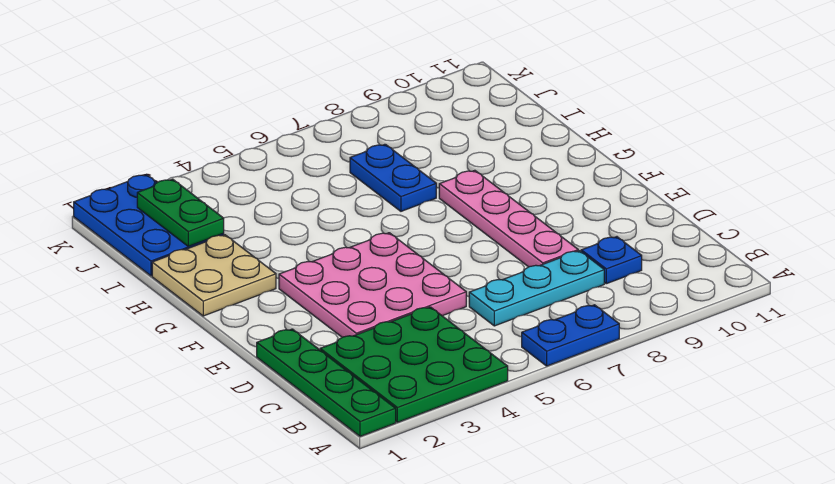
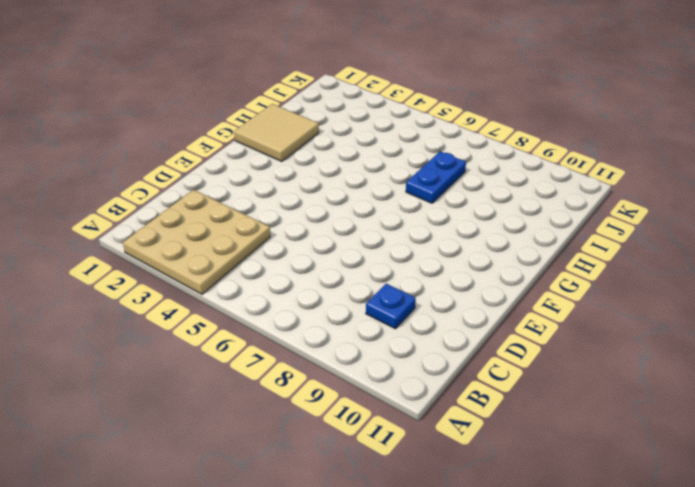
tan 3x3 plate [123,190,270,294] -> green 3x3 plate [320,307,508,422]
tan 2x2 tile [234,104,319,162] -> tan 2x2 plate [152,235,276,316]
none -> green 1x4 plate [257,329,396,436]
none -> blue 1x2 plate [522,305,619,366]

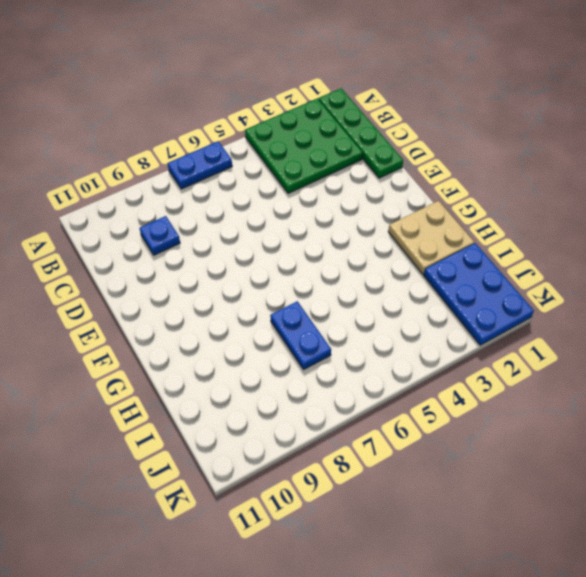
none -> cyan 1x3 plate [469,251,604,326]
none -> pink 3x3 plate [279,233,466,337]

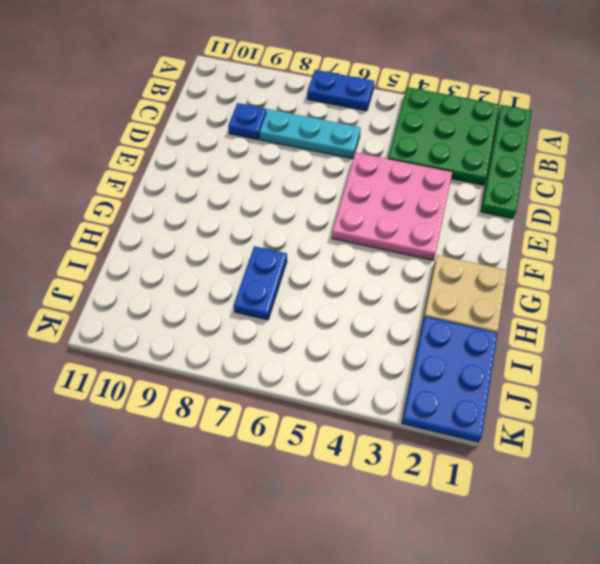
none -> pink 1x4 plate [439,170,578,267]
none -> green 1x2 plate [137,179,224,246]

